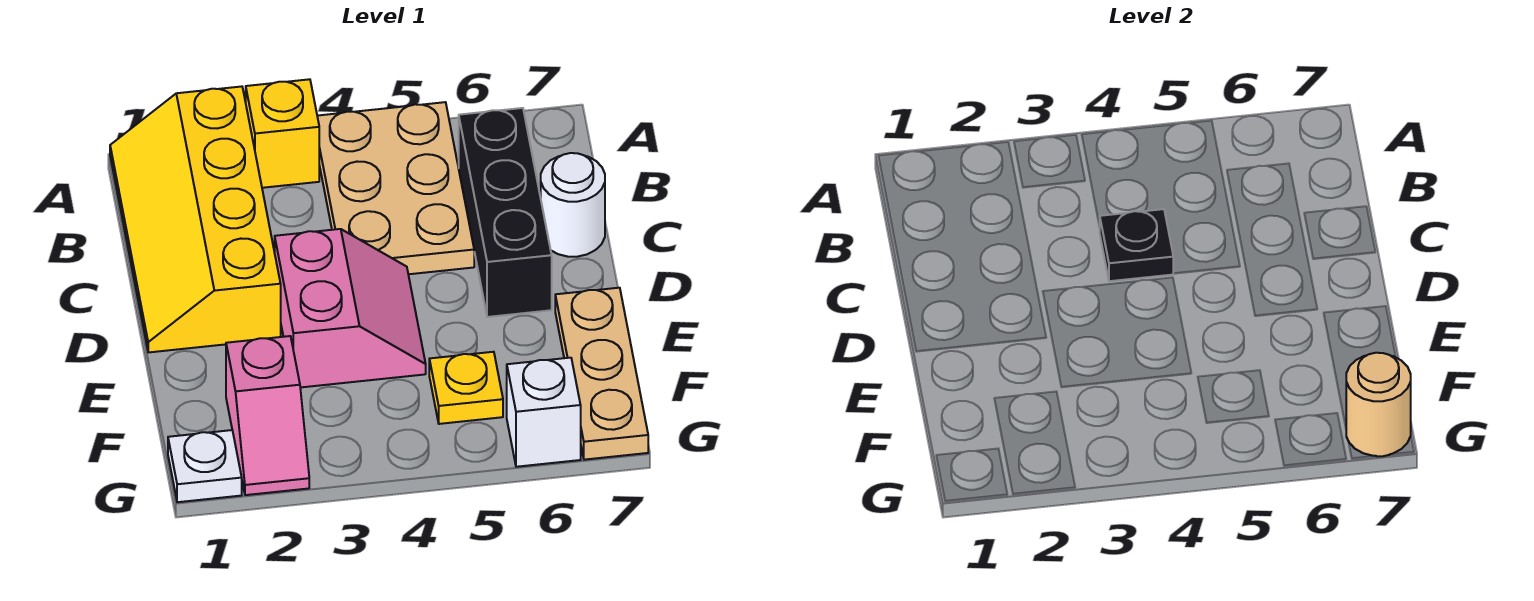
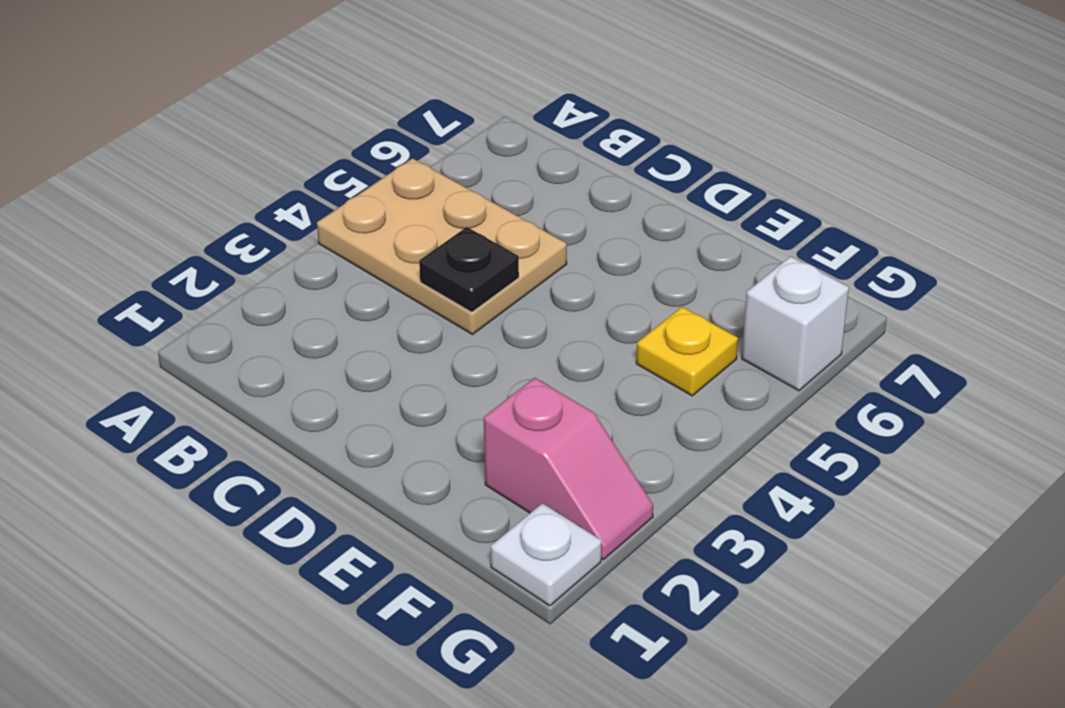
none -> yellow 2x4 slope [110,86,281,352]
none -> yellow 1x1 brick [246,79,319,188]
none -> black 1x3 brick [459,108,552,317]

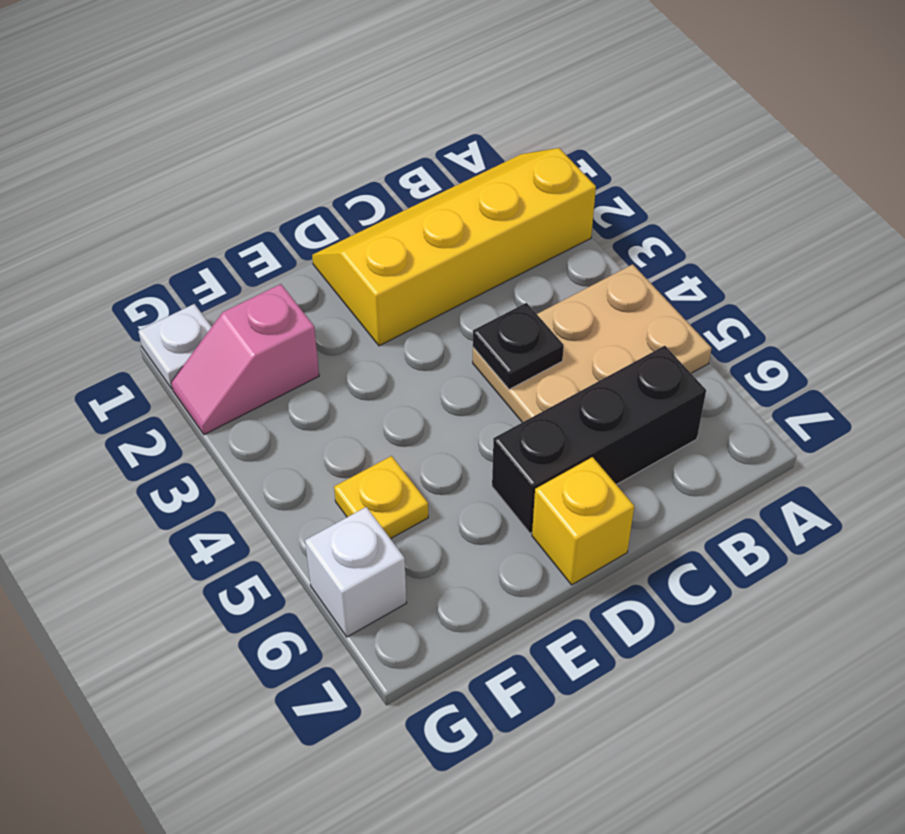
yellow 1x1 brick [532,457,634,585] -> yellow 1x1 brick moved to [246,79,319,188]
none -> white 1x1 round brick [541,153,605,257]
none -> pink 2x2 slope [275,229,426,388]
none -> tan 1x3 plate [555,288,648,460]

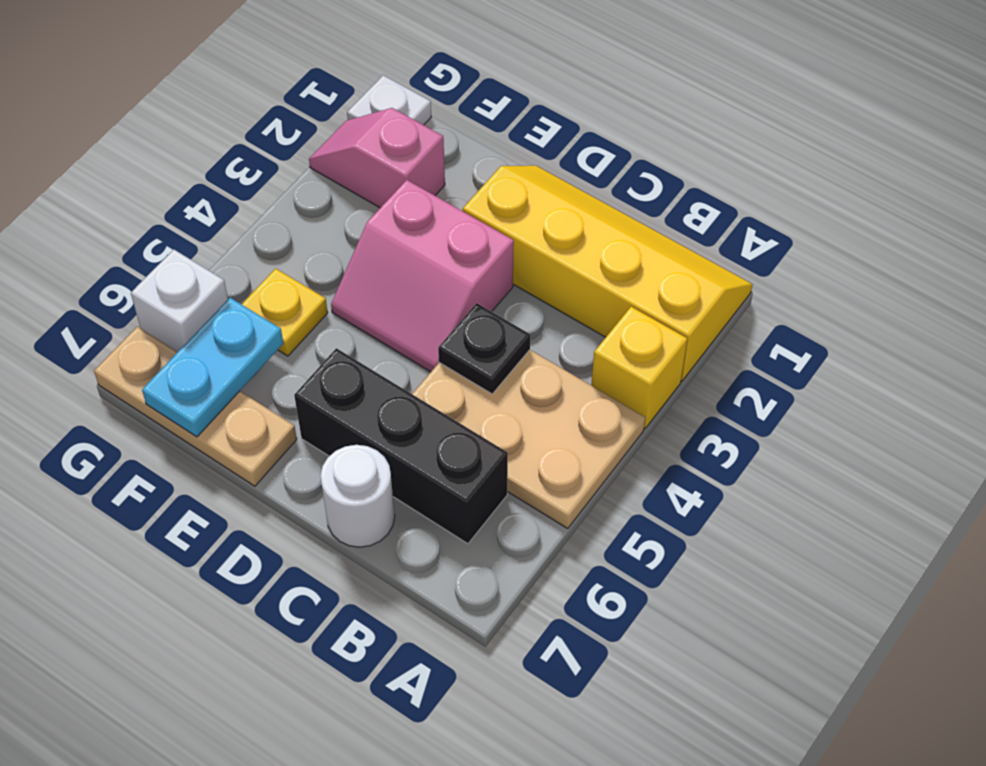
cyan 1x2 plate [142,298,283,437] -> none
none -> tan 1x1 round brick [1346,353,1411,456]

